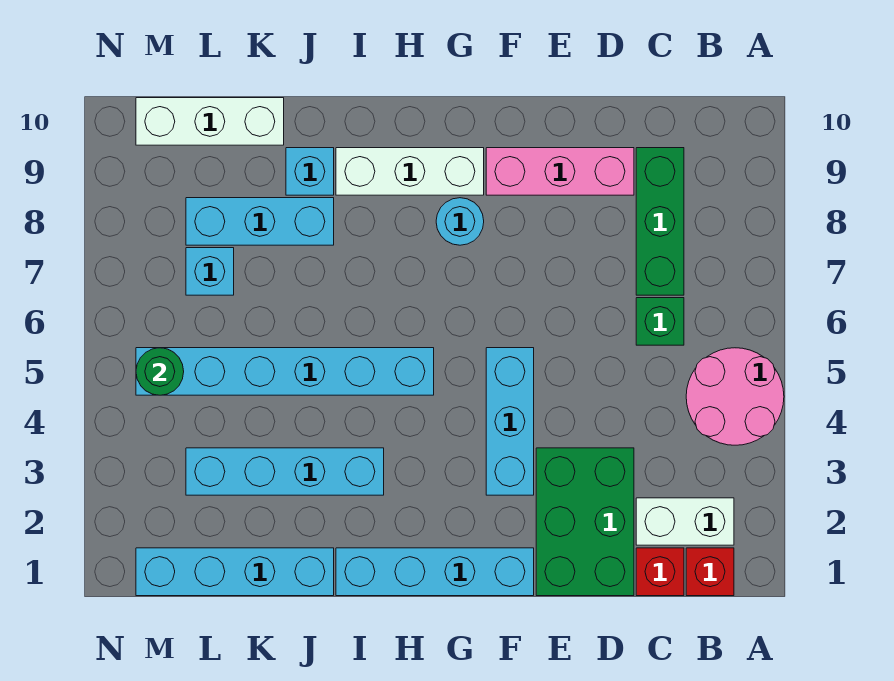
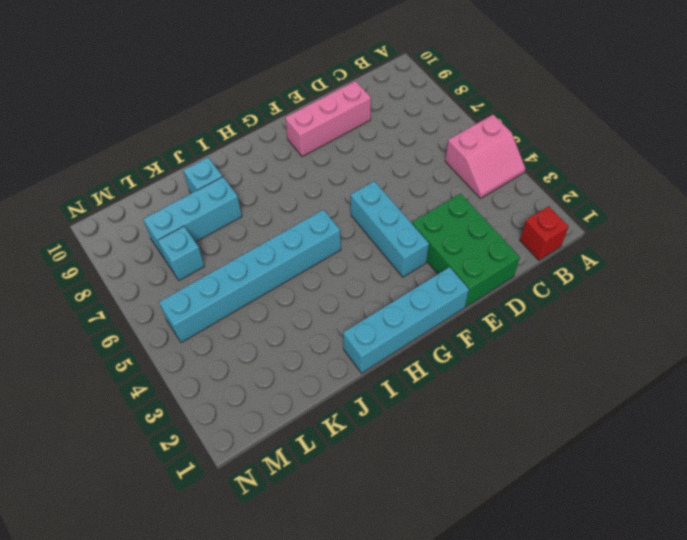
pink 2x2 slope [445,115,526,199] -> pink 2x2 round brick [686,348,784,445]
none -> white 1x2 brick [636,498,734,545]
none -> red 1x1 brick [636,548,684,596]
none -> green 1x1 brick [636,298,684,345]

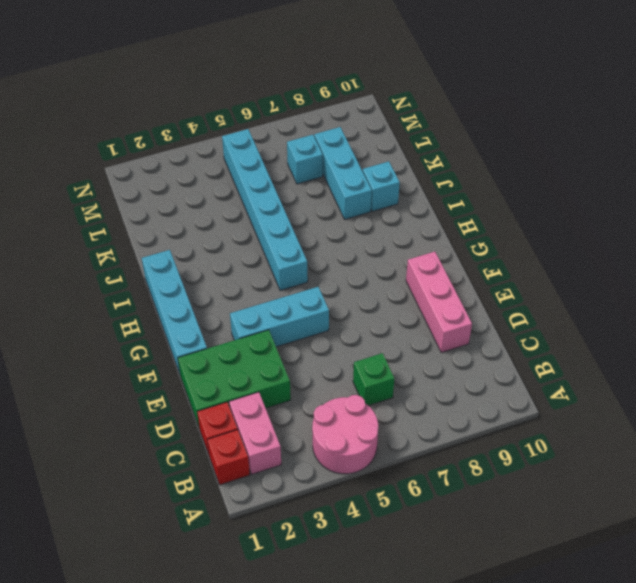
pink 1x2 brick [229,392,281,474] -> white 1x2 brick [636,498,734,545]
none -> green 1x3 brick [636,148,684,295]
none -> cyan 1x1 round brick [436,198,484,245]
none -> white 1x3 brick [336,148,484,195]

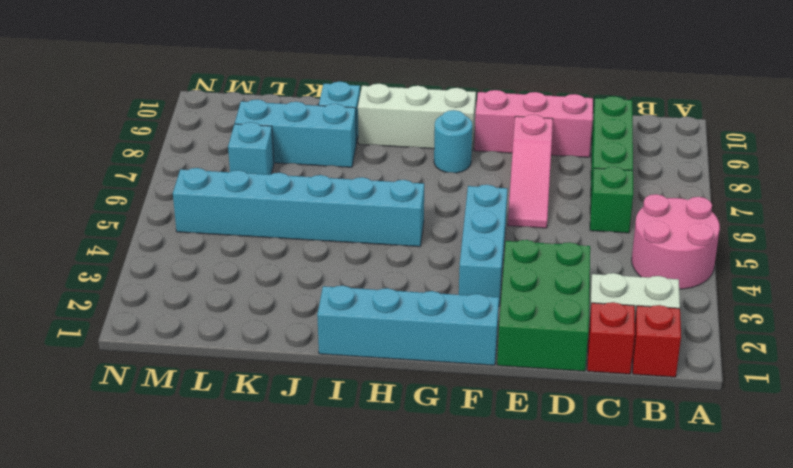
pink 1x3 slope [508,115,553,228] -> none
none -> cyan 1x4 brick [186,448,384,495]
none -> cyan 1x4 brick [136,548,334,596]
none -> white 1x3 brick [136,98,284,145]

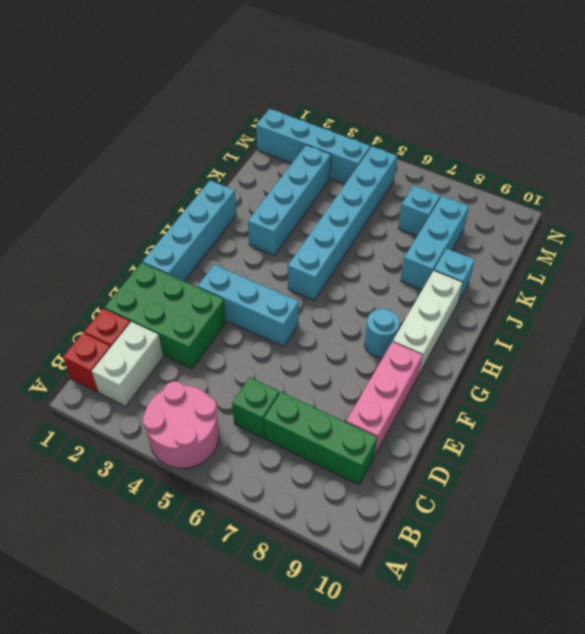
cyan 1x4 brick [256,109,370,184] -> cyan 1x4 brick turned to [136,548,334,596]
none -> white 1x3 brick [136,98,284,145]
none -> green 1x1 round brick [136,348,184,395]

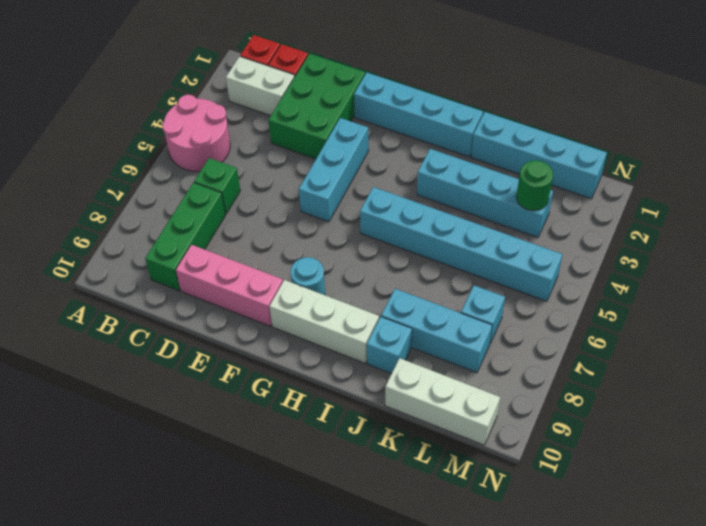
green 1x1 round brick [516,160,553,211] -> green 1x1 round brick moved to [136,348,184,395]

